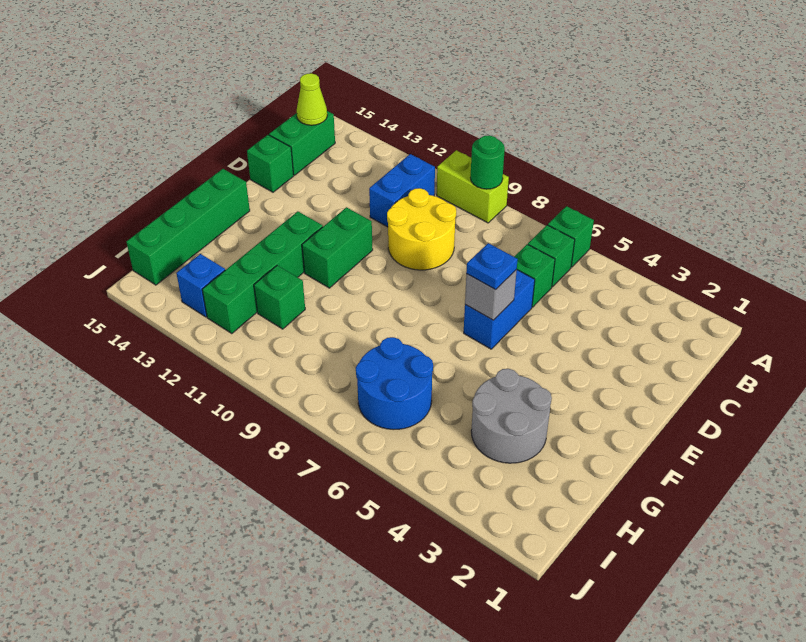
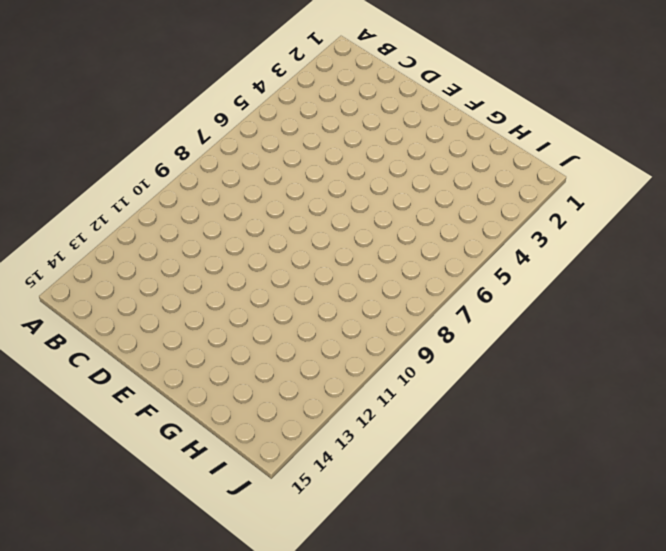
none -> green 1x1 brick [548,206,594,267]
none -> lime 1x2 brick [437,150,509,223]
none -> green 1x1 brick [528,225,575,287]

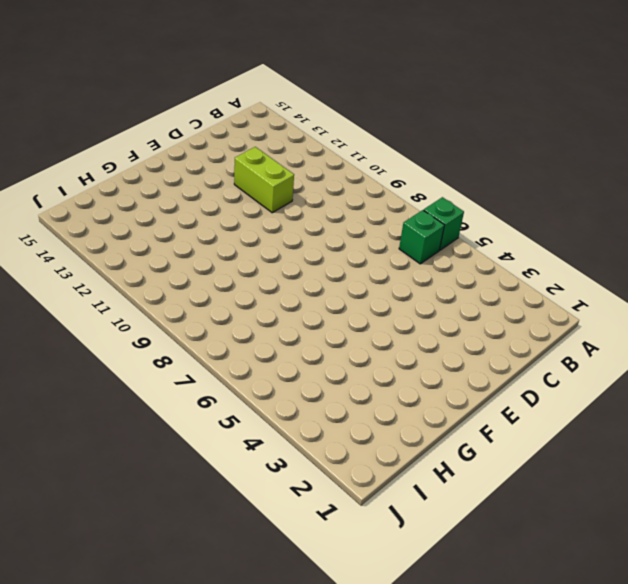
lime 1x2 brick [234,147,294,213] -> lime 1x2 brick moved to [437,150,509,223]
none -> blue 1x2 brick [369,154,435,227]
none -> green 1x2 brick [269,111,335,175]
none -> green 1x1 brick [514,244,555,307]

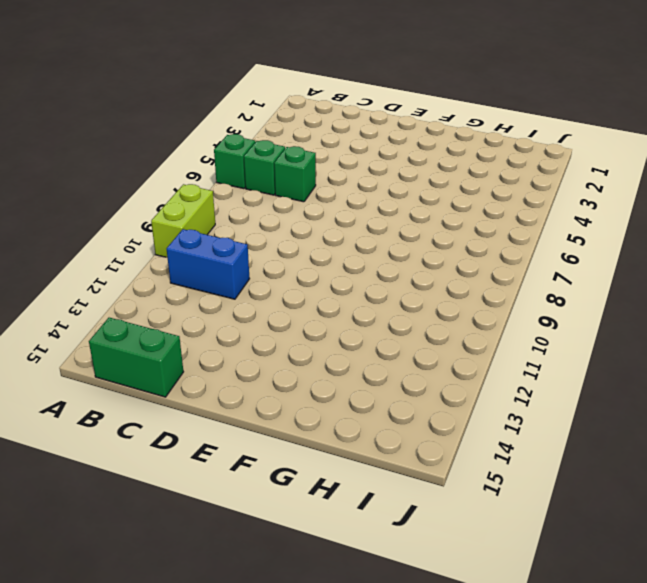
none -> yellow 2x2 round brick [387,188,456,270]
none -> blue 1x2 brick [464,270,535,349]
none -> green 1x1 brick [247,135,294,192]

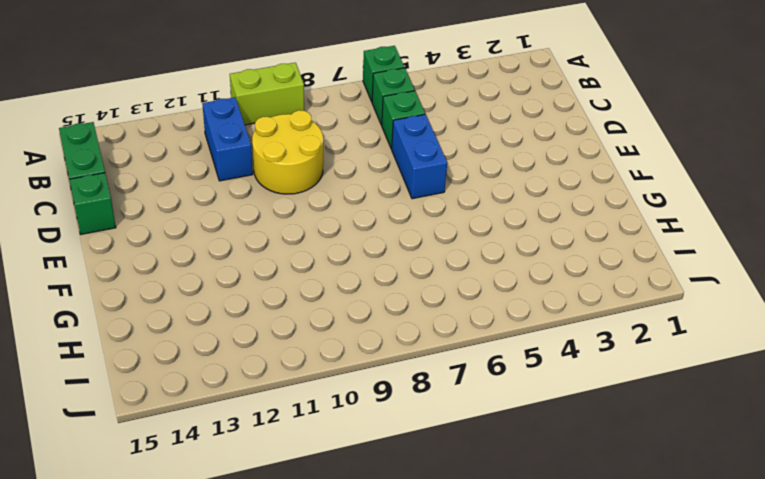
none -> green 1x2 brick [302,207,373,288]
none -> green 1x4 brick [202,211,323,334]
none -> green 1x4 brick [127,169,250,285]

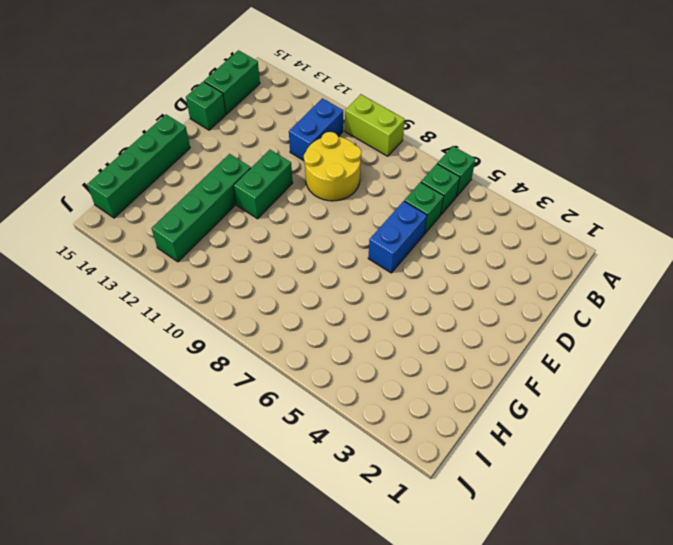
none -> grey 2x2 round brick [471,369,552,463]
none -> blue 2x2 round brick [356,337,433,430]
none -> green 1x1 brick [254,265,305,329]

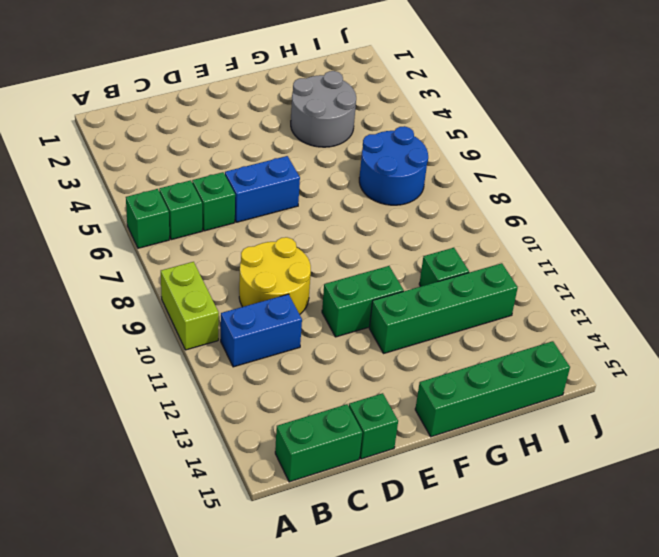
none -> blue 1x1 brick [176,254,225,317]
none -> green 1x1 round brick [470,135,505,189]
none -> lime 1x1 cone [297,73,327,125]

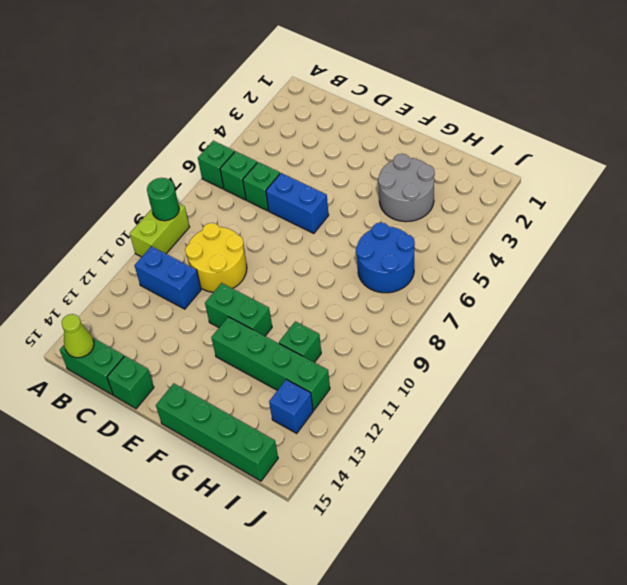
none -> grey 1x1 brick [465,270,517,320]
none -> blue 1x1 plate [466,243,518,290]

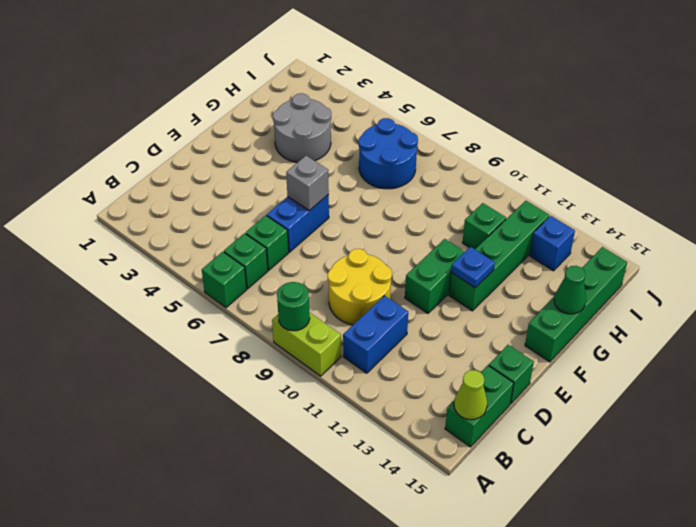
blue 1x1 plate [451,247,495,288] -> blue 1x1 plate moved to [466,243,518,290]
green 1x1 cone [554,266,586,314] -> none

